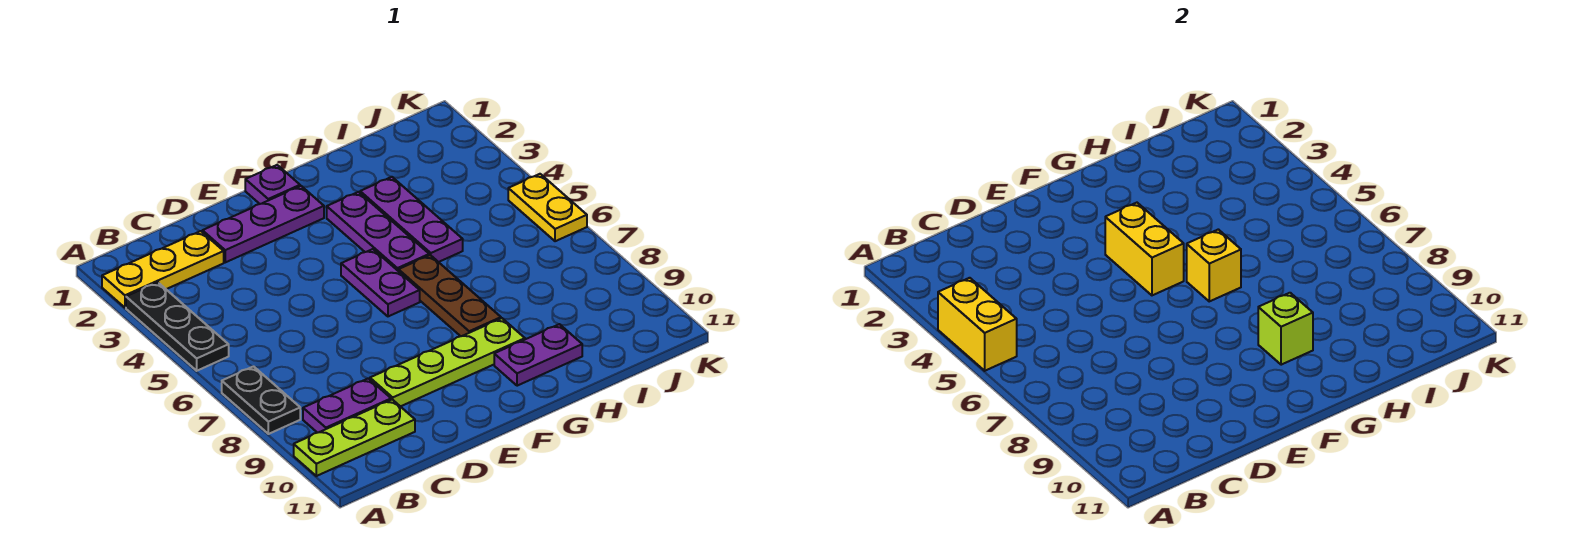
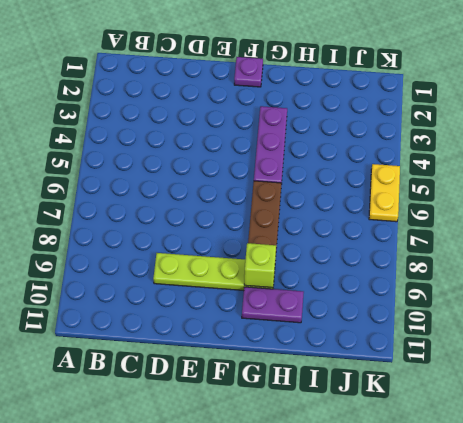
none -> yellow 1x3 plate [102,231,224,308]
none -> black 1x3 plate [126,282,229,371]
none -> black 1x2 plate [222,367,300,434]

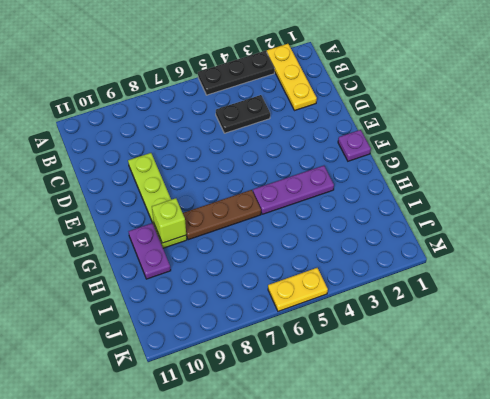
black 1x2 plate [216,95,270,133] -> black 1x2 plate moved to [222,367,300,434]
none -> lime 1x3 plate [294,400,415,476]
none -> purple 1x2 plate [303,378,391,433]
none -> purple 1x3 plate [202,186,324,262]

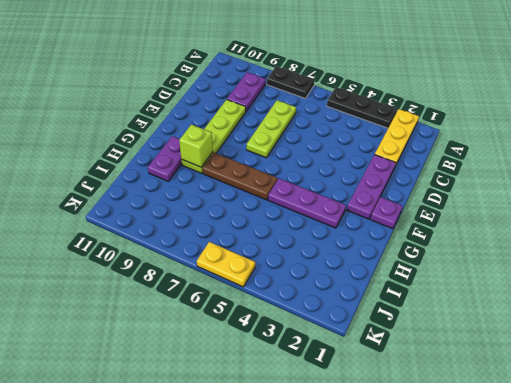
lime 1x3 plate [246,100,296,158] -> lime 1x3 plate moved to [294,400,415,476]
none -> purple 1x2 plate [341,249,420,316]
none -> purple 1x3 plate [360,177,463,262]
none -> yellow 1x2 brick [938,278,1017,371]

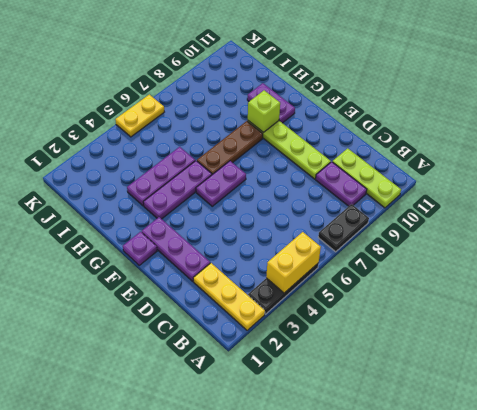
none -> yellow 1x2 brick [1105,203,1184,295]
none -> yellow 1x1 brick [1187,229,1241,301]

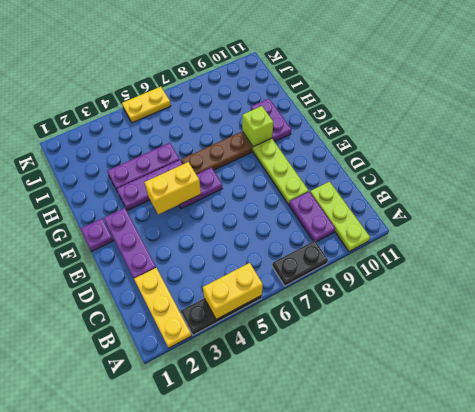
none -> yellow 1x1 brick [1187,229,1241,301]

